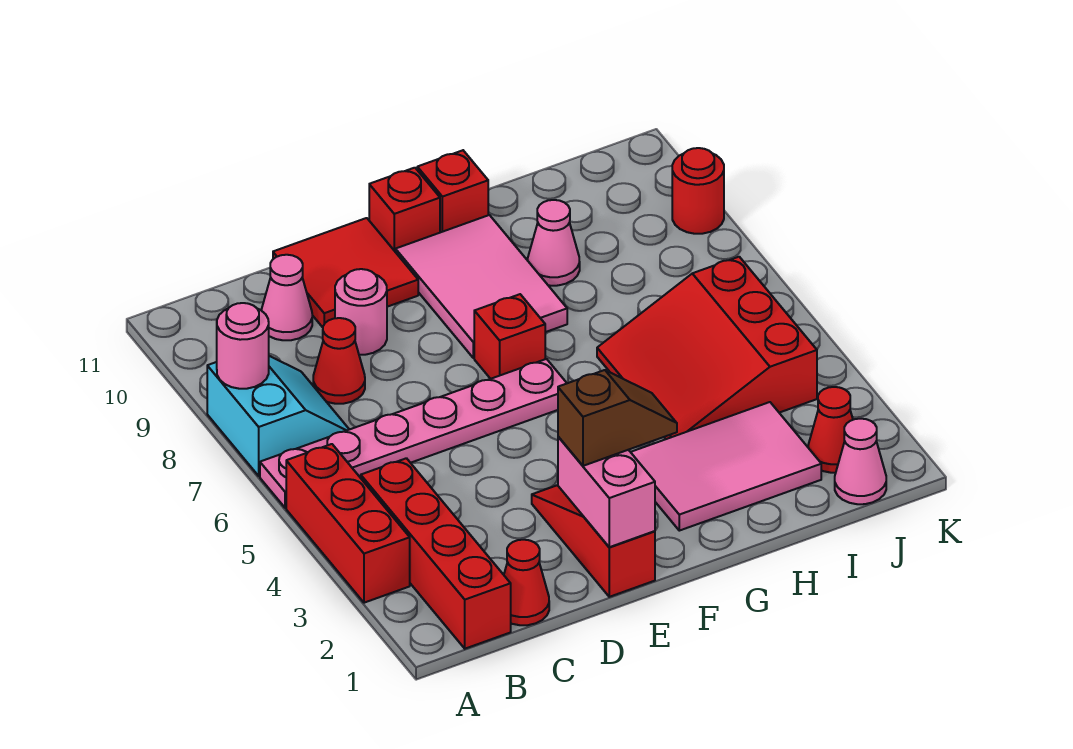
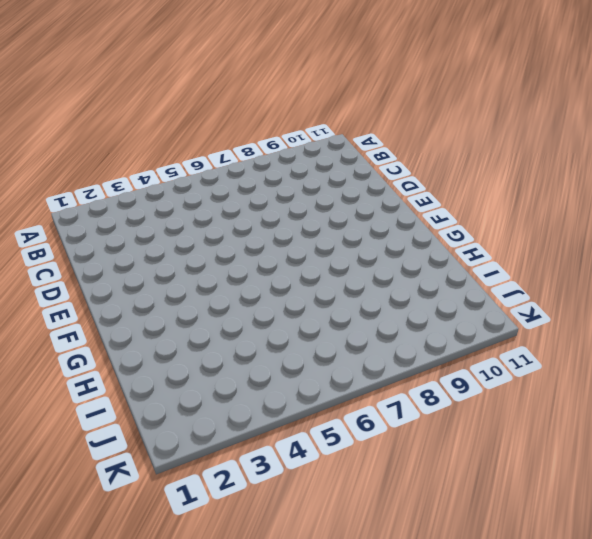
none -> red 1x3 brick [286,444,410,603]
none -> pink 1x6 plate [260,359,567,508]
none -> cyan 2x2 slope [207,356,349,476]

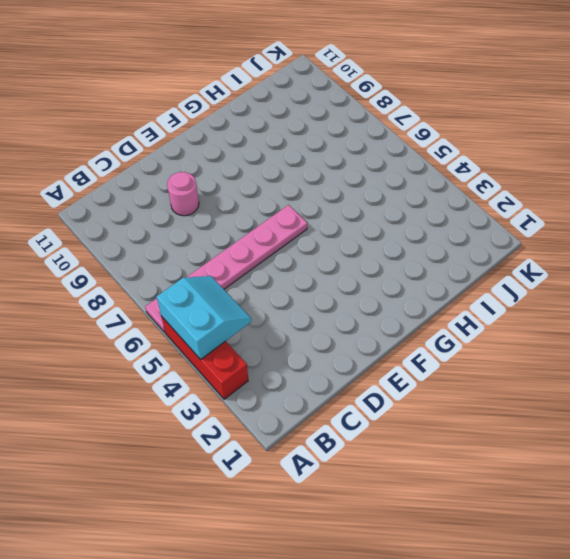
cyan 2x2 slope [157,276,251,360] -> cyan 2x2 slope moved to [207,356,349,476]
none -> red 1x4 brick [361,458,511,649]
none -> red 1x1 cone [504,540,549,625]
none -> red 1x1 cone [313,318,365,404]

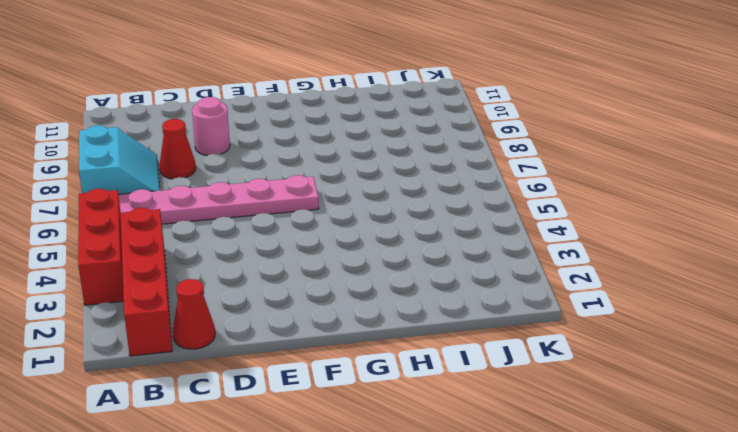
none -> pink 1x1 cone [261,255,312,340]
none -> red 2x2 tile [273,218,418,327]
none -> red 1x3 slope [532,485,655,597]

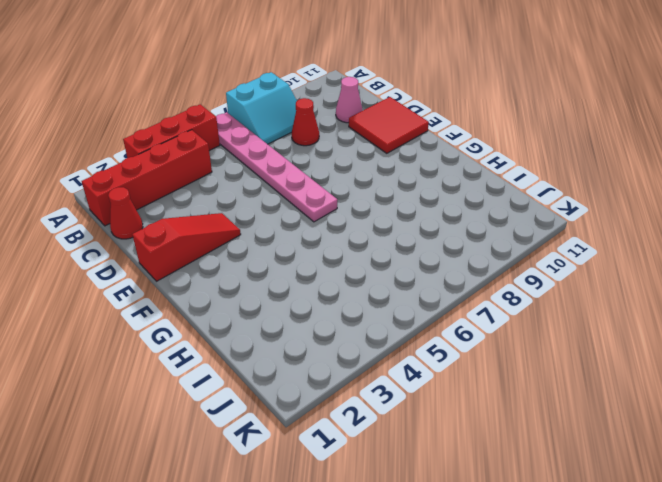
none -> pink 1x1 round brick [335,269,387,355]
none -> red 1x1 brick [474,294,545,379]
none -> pink 2x3 tile [396,215,567,358]

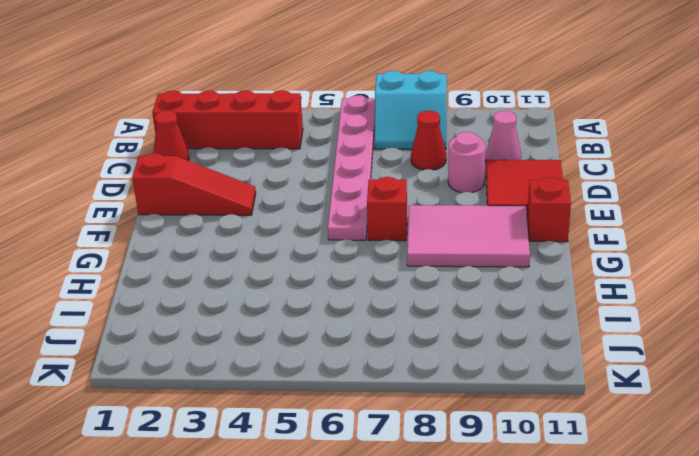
none -> red 1x3 brick [286,444,410,603]
none -> pink 2x3 tile [631,402,821,531]
none -> red 1x1 brick [417,150,488,233]

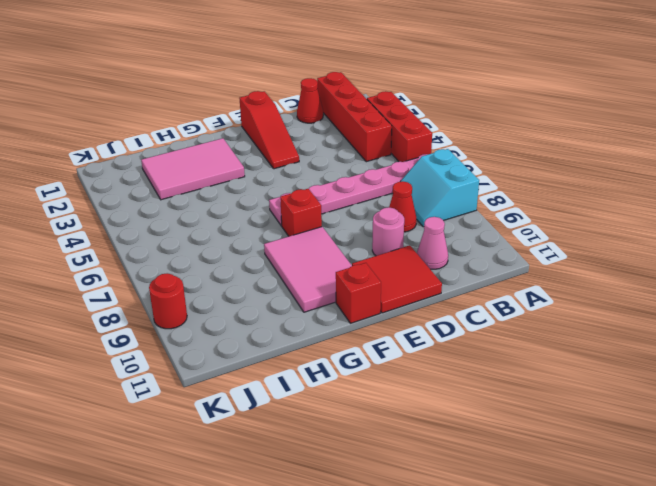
none -> red 1x1 brick [417,150,488,233]
none -> red 3x3 slope [597,257,817,439]
none -> pink 1x1 cone [528,200,580,286]

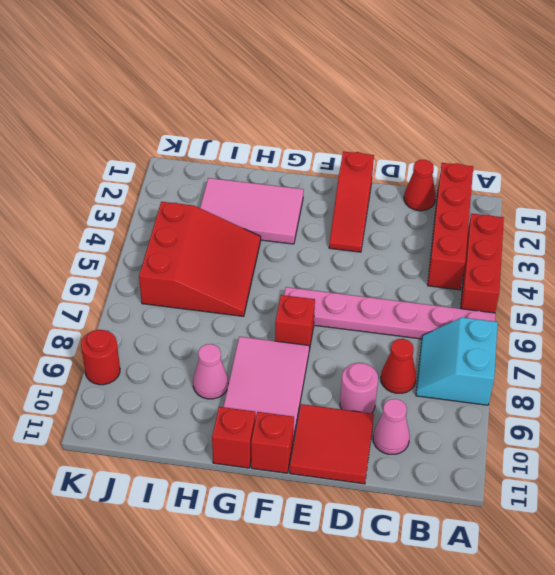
none -> pink 1x1 cone [835,419,886,504]
none -> red 1x1 cone [808,387,853,473]
none -> pink 1x1 round brick [217,303,269,389]

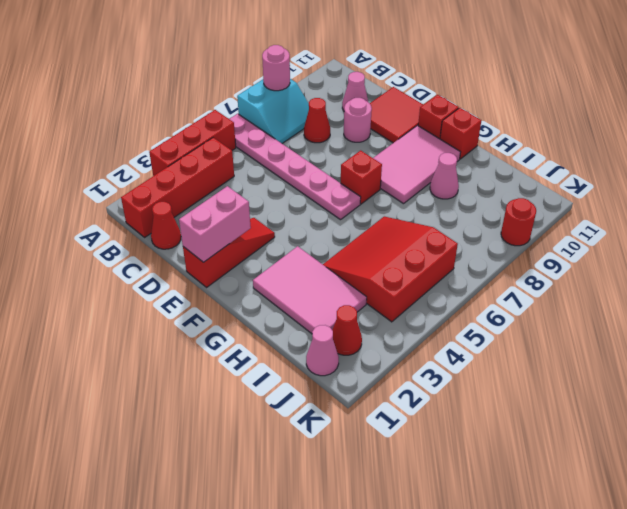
none -> brown 1x2 slope [558,370,677,466]

